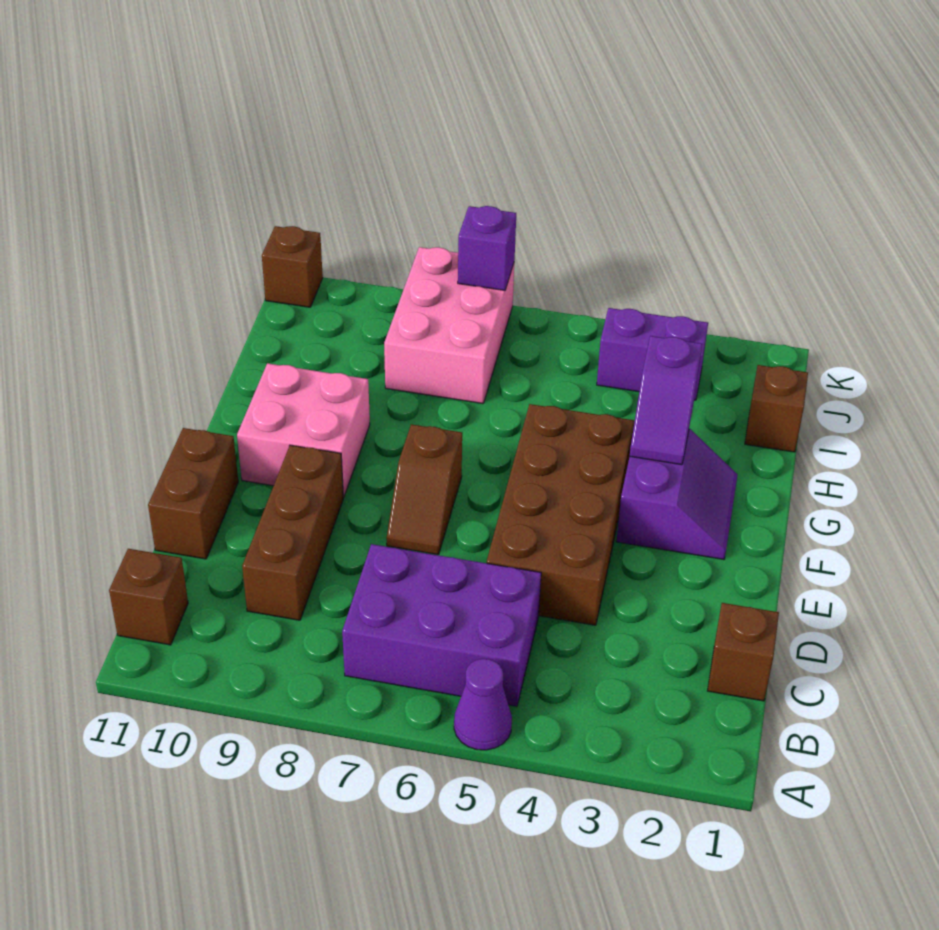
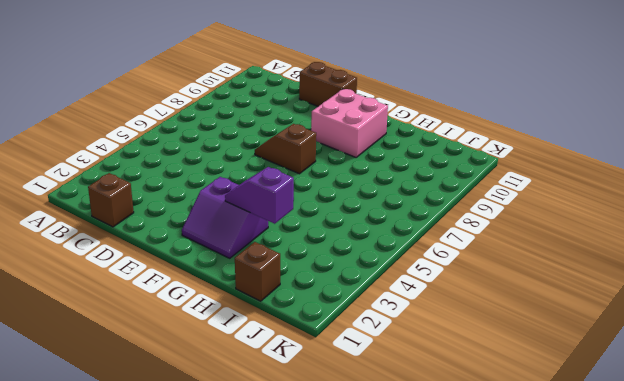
none -> purple 1x1 cone [454,659,512,750]
none -> purple 2x3 brick [342,544,541,706]
none -> brown 1x1 brick [109,549,188,645]

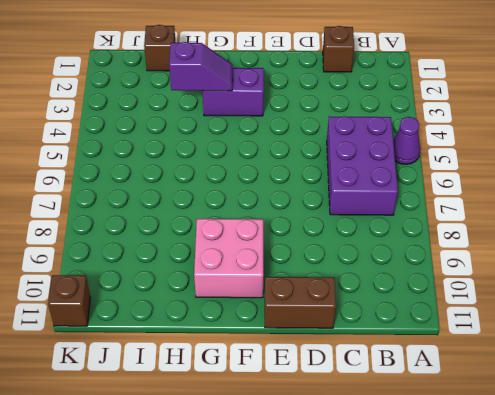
none -> brown 1x1 brick [109,549,188,645]
none -> brown 1x3 brick [242,445,343,620]
none -> brown 2x4 brick [487,404,634,625]

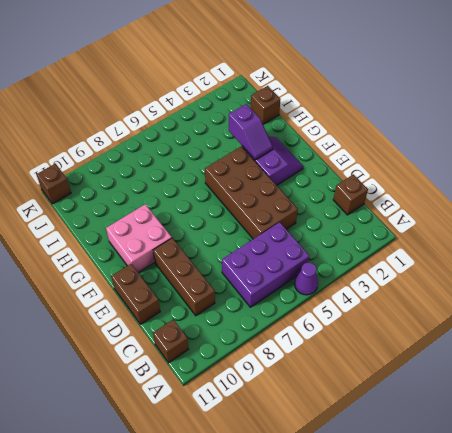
none -> brown 1x2 slope [387,424,462,555]
none -> pink 2x3 brick [384,247,514,404]
none -> purple 1x2 brick [597,308,708,400]

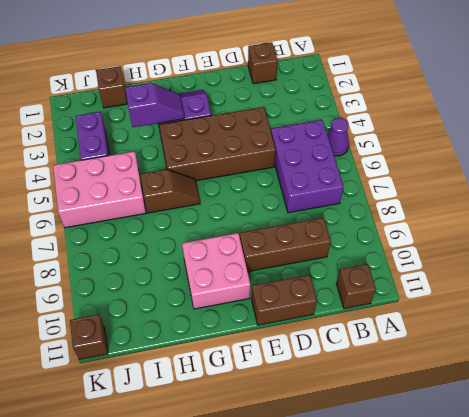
brown 1x2 slope [140,170,200,213] -> brown 1x2 slope moved to [387,424,462,555]
pink 2x3 brick [53,151,146,228] -> pink 2x3 brick moved to [384,247,514,404]
none -> purple 1x1 brick [458,206,516,290]

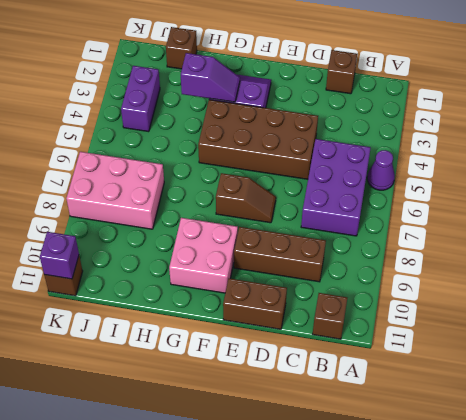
purple 1x1 brick [40,232,79,279] -> purple 1x1 brick moved to [458,206,516,290]

